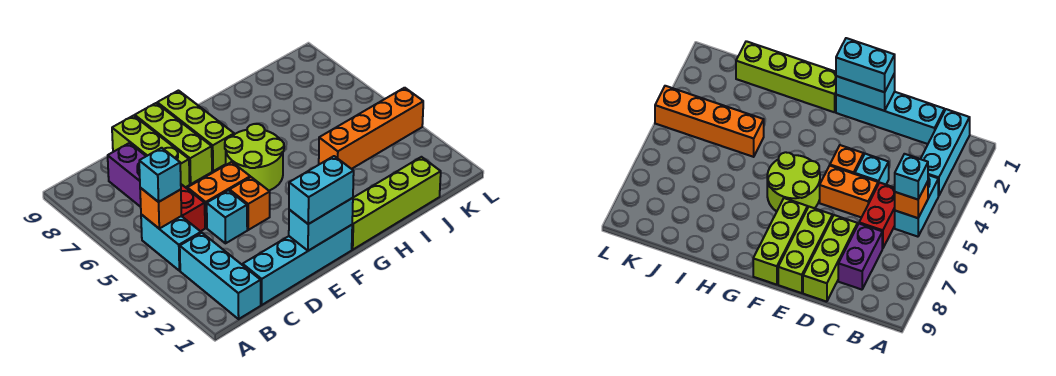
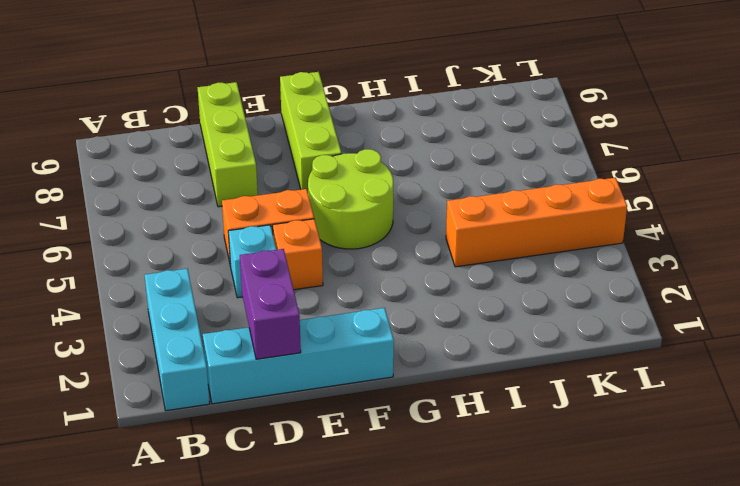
purple 1x2 brick [240,249,301,359] -> purple 1x2 brick moved to [108,143,146,207]
none -> cyan 1x2 brick [141,214,201,271]
none -> red 1x2 brick [181,184,205,231]
none -> lime 1x3 brick [135,103,212,184]

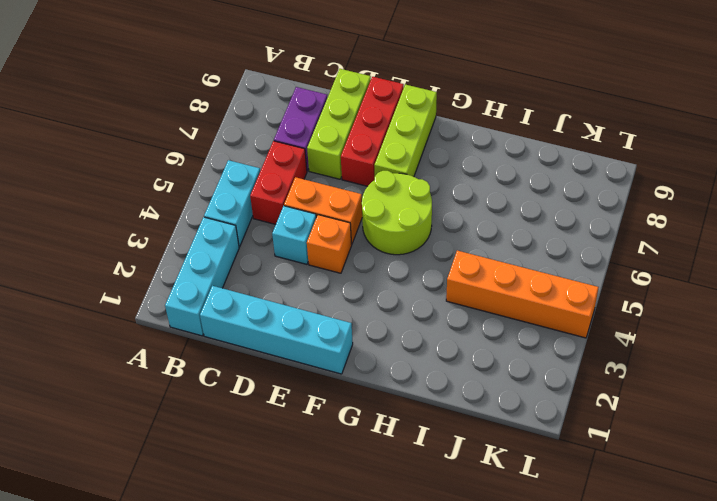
red 1x3 brick [341,77,404,186] -> lime 1x3 brick [135,103,212,184]
none -> lime 1x4 brick [352,157,441,250]
none -> orange 1x1 brick [140,188,182,229]
none -> cyan 1x2 brick [289,198,353,251]

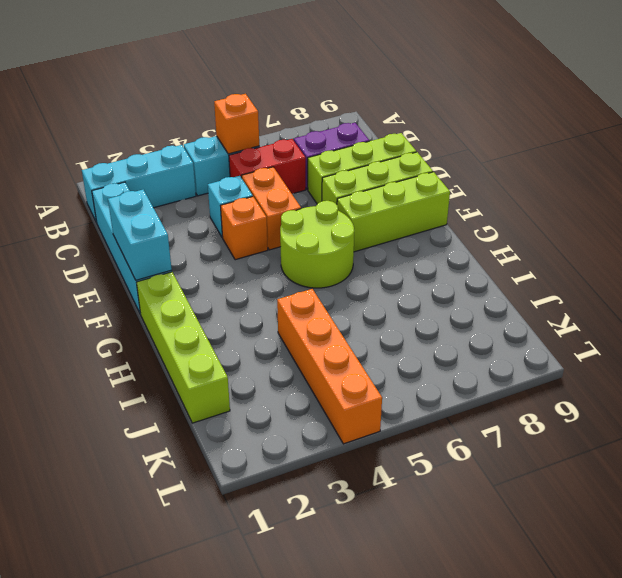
none -> cyan 1x1 brick [139,148,181,202]
none -> cyan 1x2 brick [289,156,354,224]

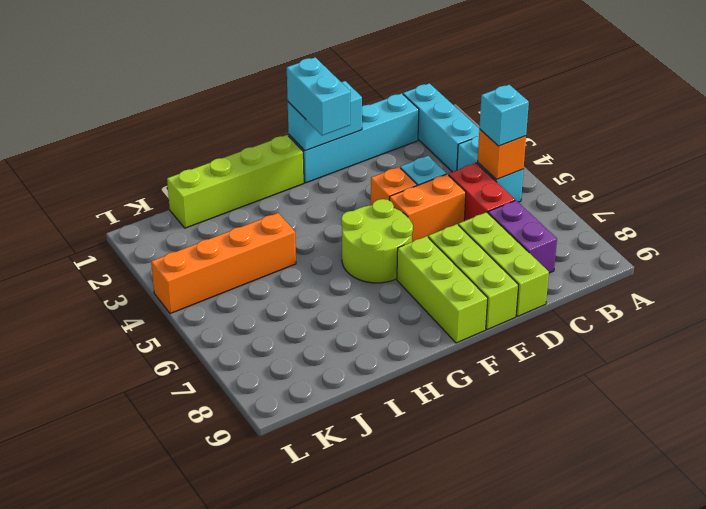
cyan 1x2 brick [287,57,350,135] -> cyan 1x2 brick turned to [289,156,354,224]

